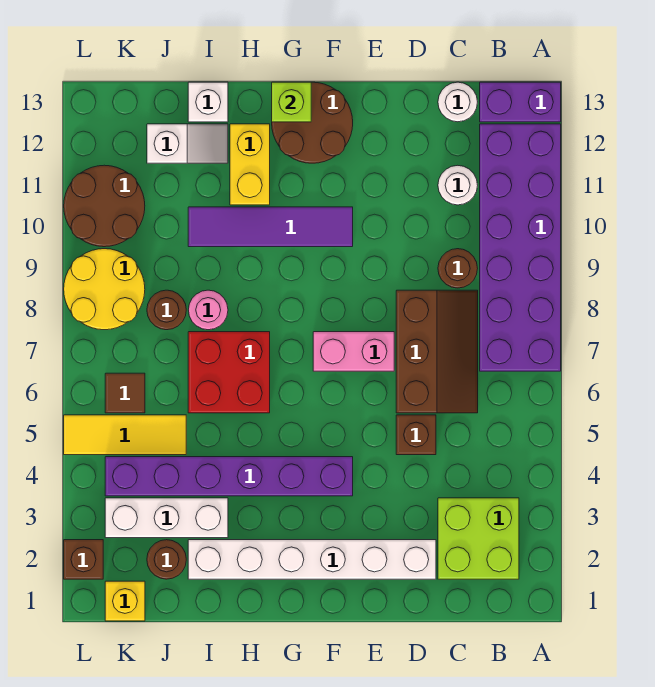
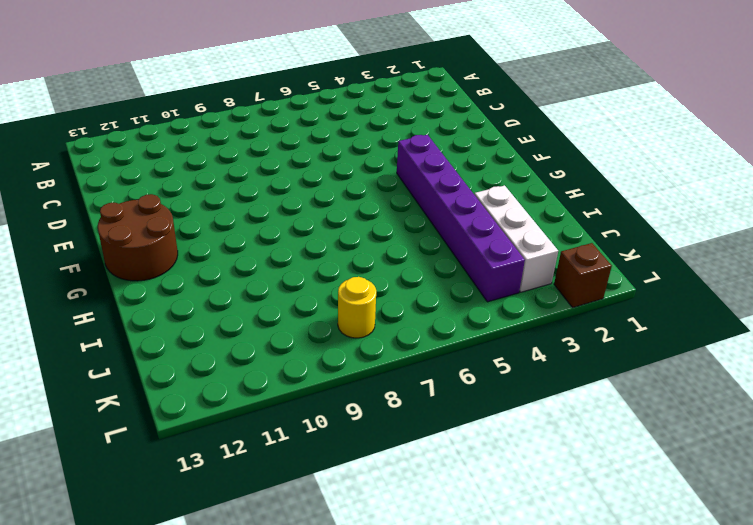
yellow 1x1 round brick [338,277,376,338] -> yellow 2x2 round brick [64,249,145,330]
none -> purple 2x6 brick [480,124,561,371]
none -> purple 1x2 brick [480,82,561,122]
none -> lime 2x2 brick [438,498,519,579]

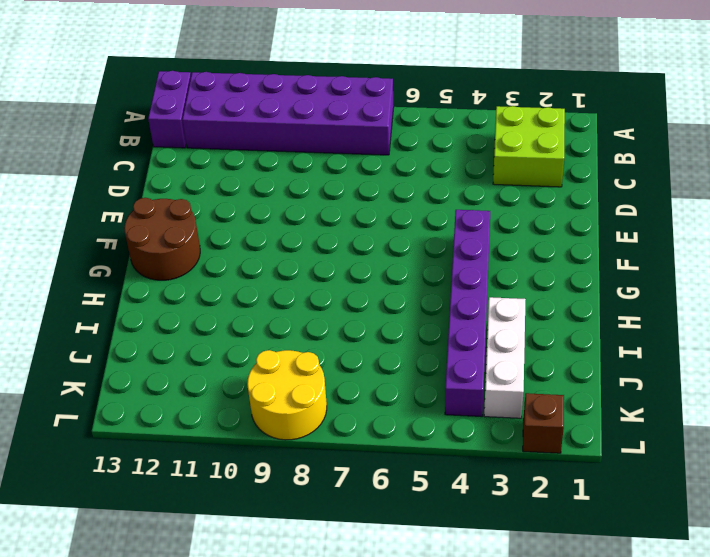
none -> brown 2x3 slope [396,290,478,413]
none -> brown 1x1 round brick [438,249,478,288]
none -> white 1x1 round brick [438,165,478,205]

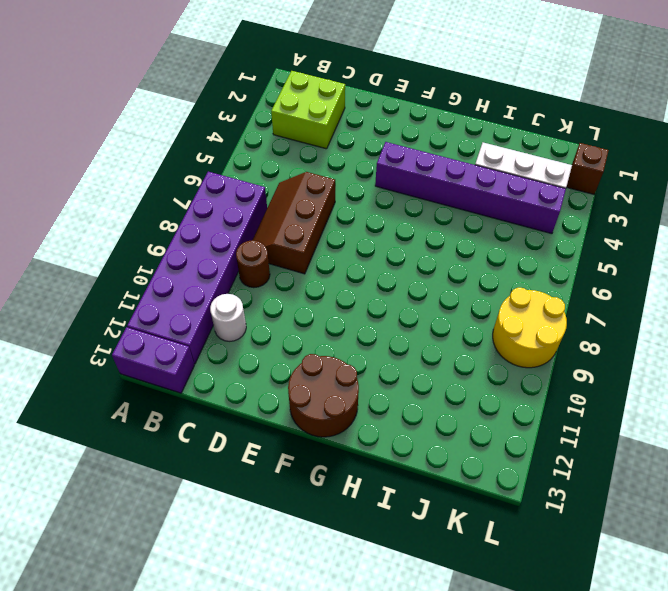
none -> white 1x1 round brick [438,82,477,122]
none -> white 1x6 brick [188,540,436,579]
none -> brown 1x1 brick [396,415,436,455]

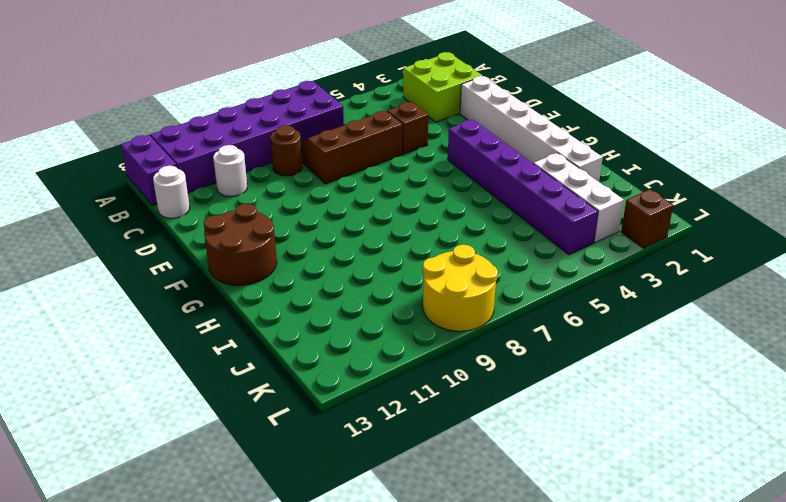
none -> pink 1x2 brick [313,332,394,371]
none -> purple 1x4 tile [188,207,353,247]
none -> red 2x2 brick [188,332,270,413]

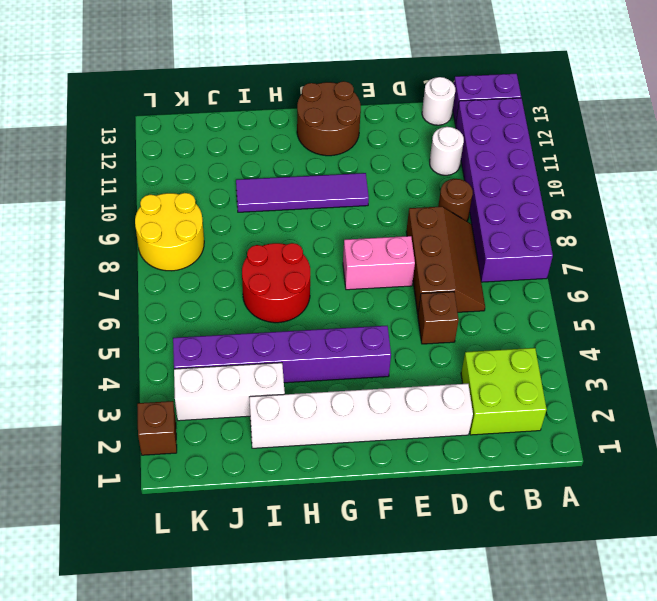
red 2x2 round brick [242,243,310,323] -> red 2x2 brick [188,332,270,413]
none -> yellow 1x2 brick [230,124,270,205]
none -> pink 1x1 round brick [189,290,228,330]
none -> white 1x2 slope [147,124,228,163]

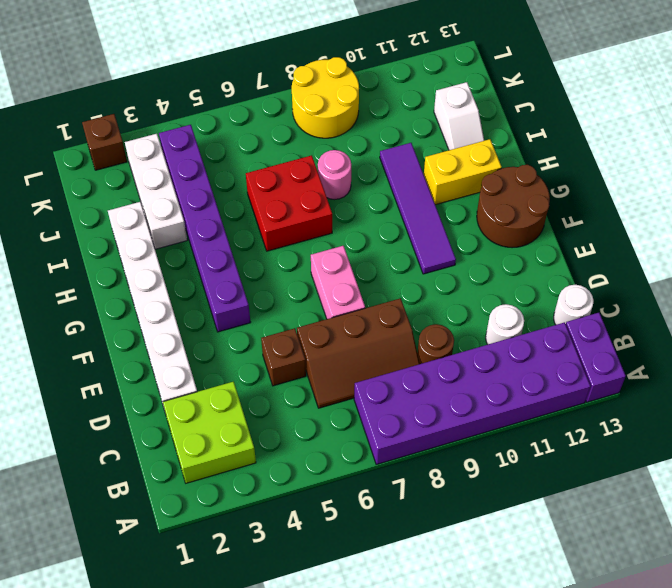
none -> white 1x1 brick [188,82,228,122]
none -> brown 1x1 round brick [147,540,186,579]
none -> yellow 1x3 tile [64,415,186,455]

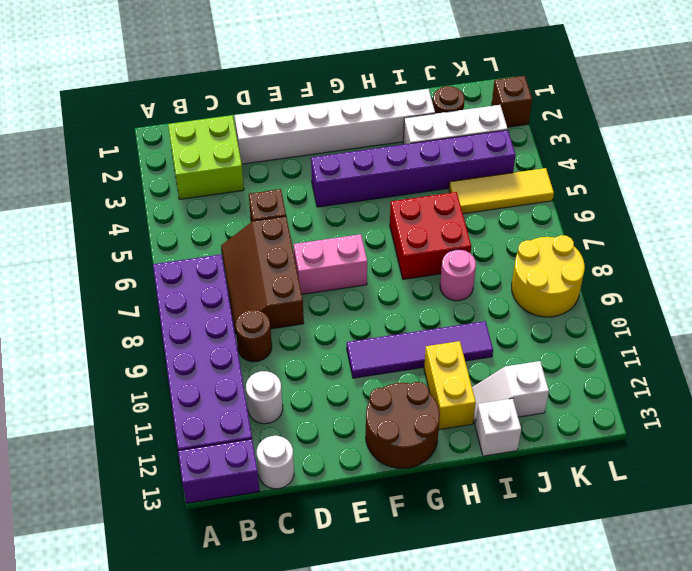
none -> brown 1x1 round brick [147,290,186,330]
none -> yellow 1x1 brick [105,581,145,621]
none -> brown 1x1 tile [105,373,145,413]

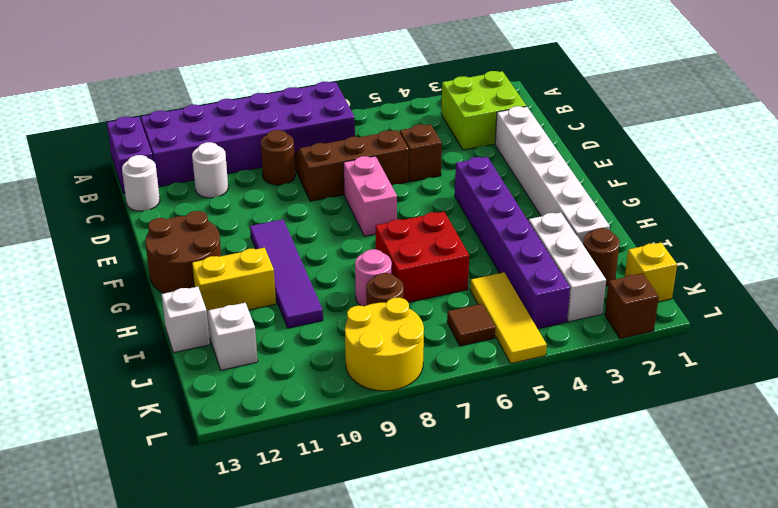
none -> brown 2x2 round brick [64,165,145,247]
none -> lime 1x1 brick [272,82,311,122]

